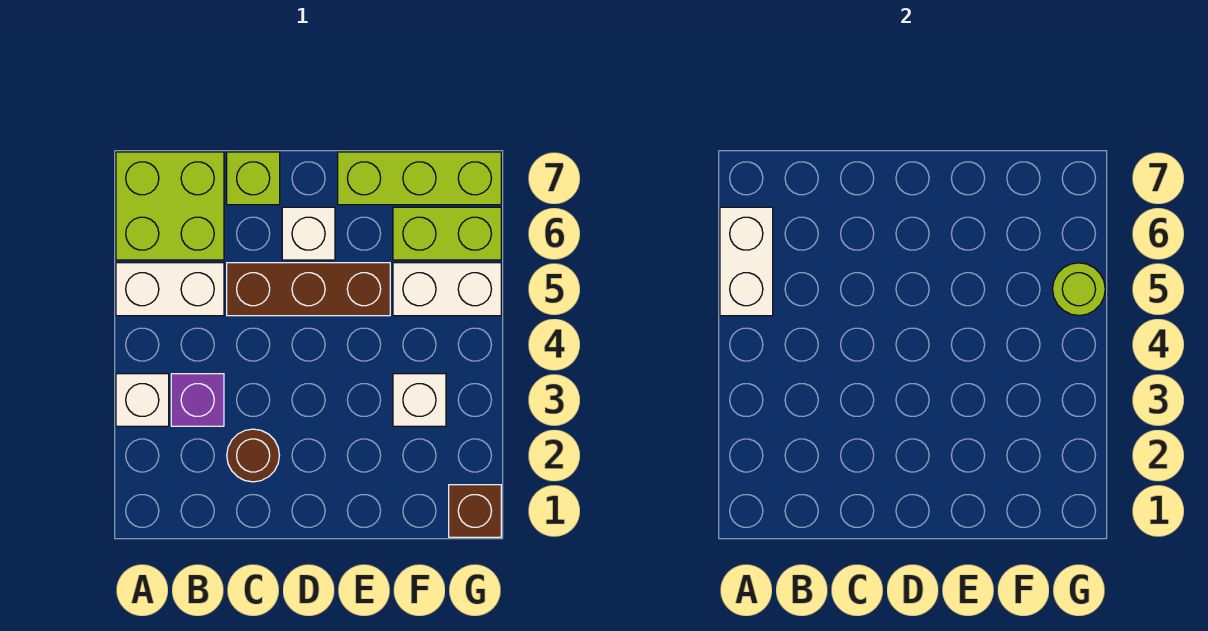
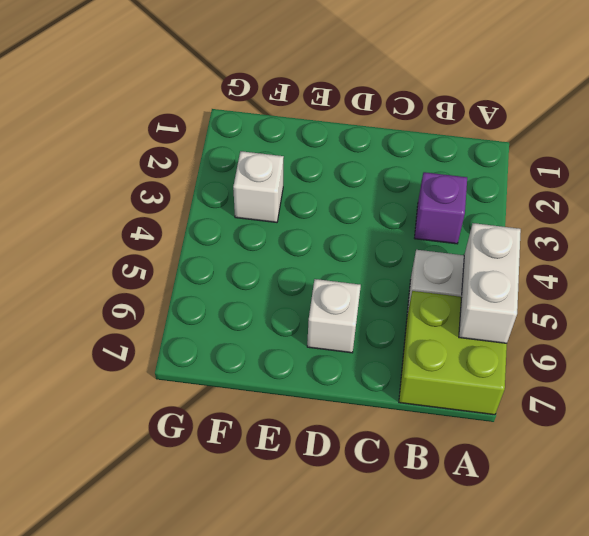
none -> white 1x1 brick [116,374,169,426]
none -> brown 1x1 round brick [227,429,279,482]
none -> brown 1x3 brick [227,263,390,316]

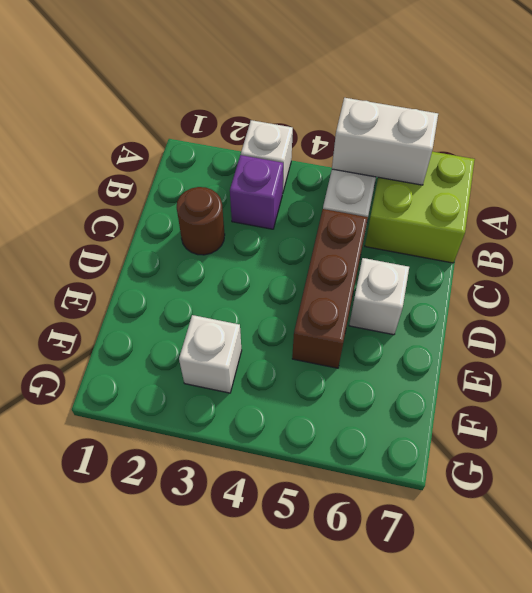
none -> lime 1x1 brick [227,152,280,205]
none -> lime 1x3 brick [338,152,501,205]
none -> white 1x2 brick [393,263,501,316]

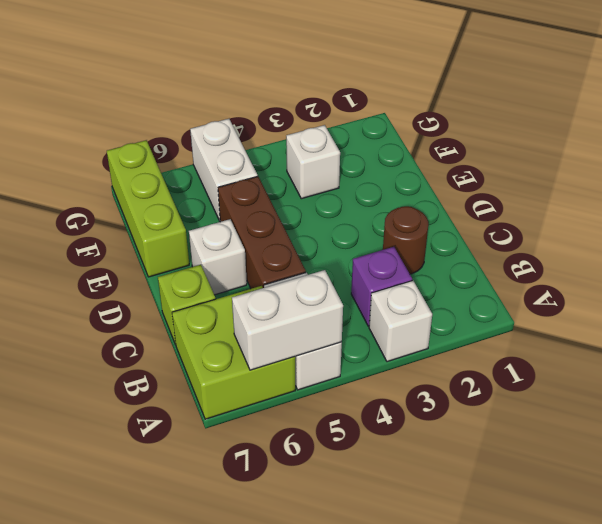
none -> lime 1x2 brick [393,207,501,260]
none -> brown 1x1 brick [449,485,501,537]
none -> lime 1x1 round brick [1053,263,1105,316]

